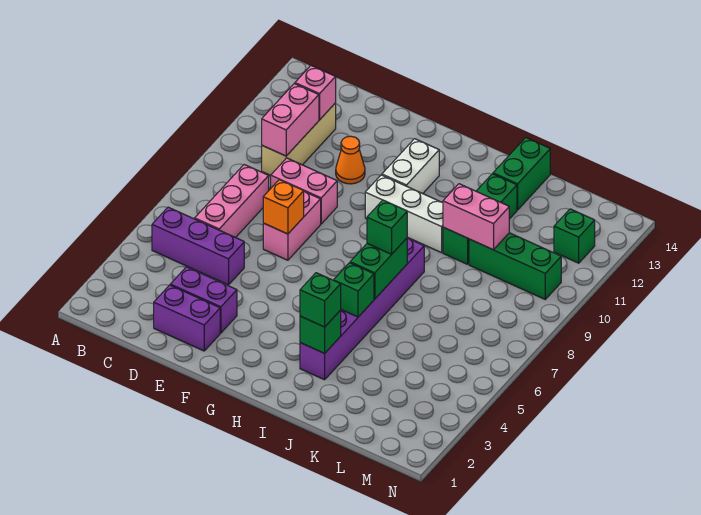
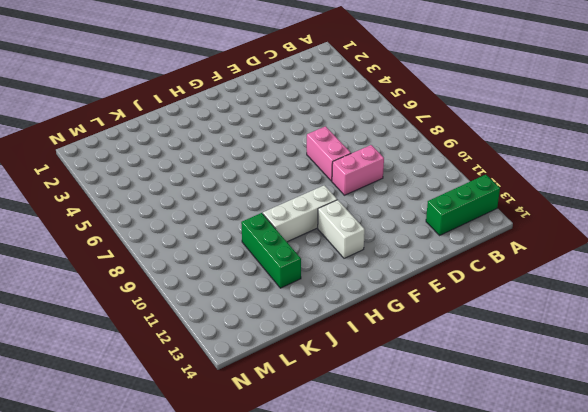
green 1x3 brick [426,175,500,235] -> green 1x3 brick moved to [469,233,561,299]
none -> purple 1x3 brick [152,207,244,285]
none -> pink 1x3 brick [195,165,269,238]
none -> tan 1x3 brick [262,103,336,175]

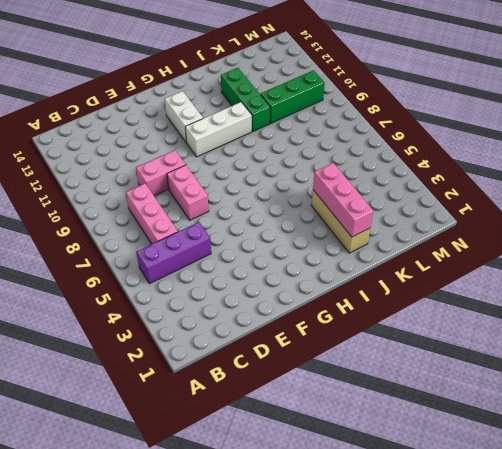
tan 1x3 brick [311,190,370,253] -> tan 1x3 brick moved to [262,103,336,175]
pink 1x3 brick [313,163,373,237] -> none
none -> purple 1x2 brick [154,285,220,351]
none -> purple 1x2 brick [170,267,237,333]
none -> orange 1x1 cone [336,136,365,184]

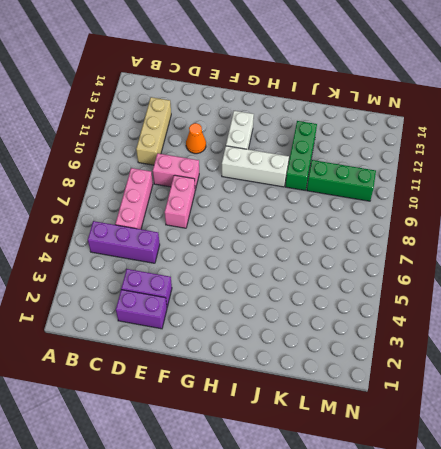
none -> purple 1x6 brick [300,238,424,380]
none -> green 1x2 brick [493,138,550,210]
none -> green 1x1 brick [554,209,595,263]

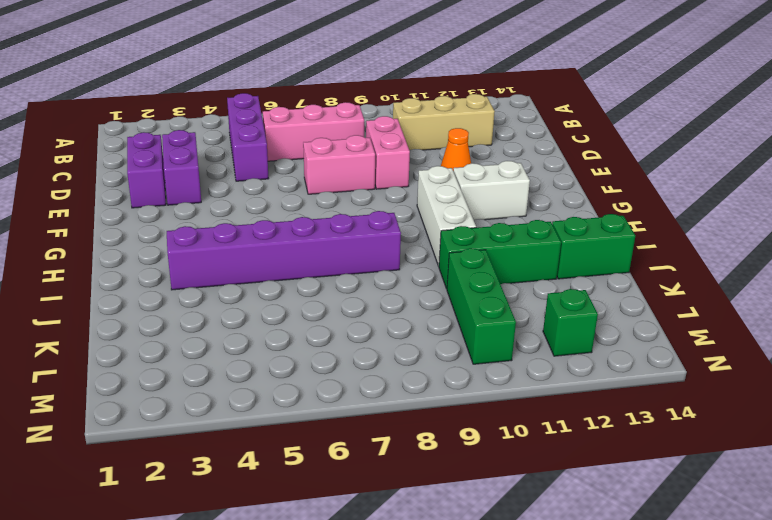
none -> pink 1x2 brick [262,84,319,156]
none -> pink 1x1 brick [295,66,336,120]
none -> orange 1x1 brick [263,180,304,234]

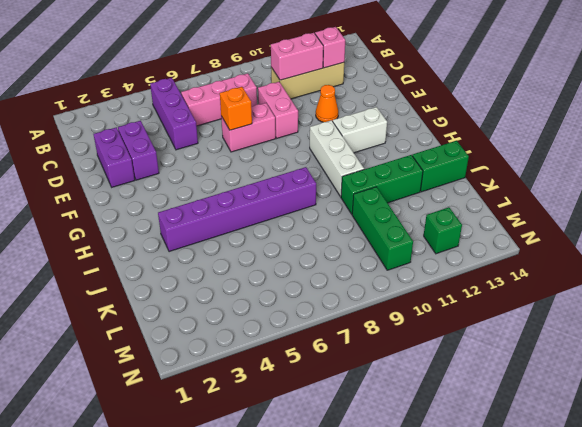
none -> green 1x1 brick [300,310,341,353]
none -> green 1x1 brick [334,263,374,317]
none -> green 1x2 brick [350,238,407,299]

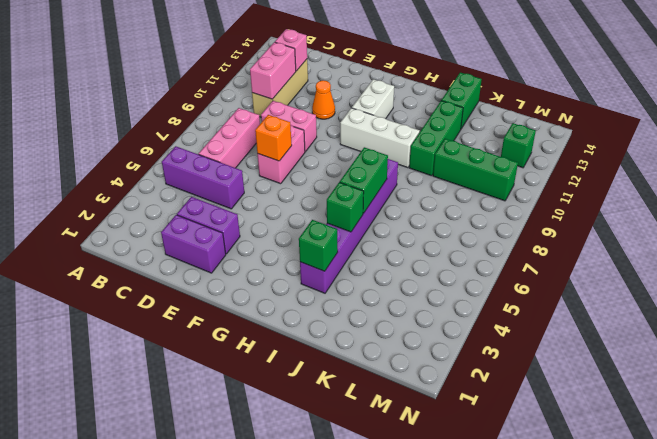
none -> pink 1x2 brick [443,184,509,250]
none -> green 1x1 brick [300,273,341,327]
none -> green 1x1 brick [367,200,407,254]

